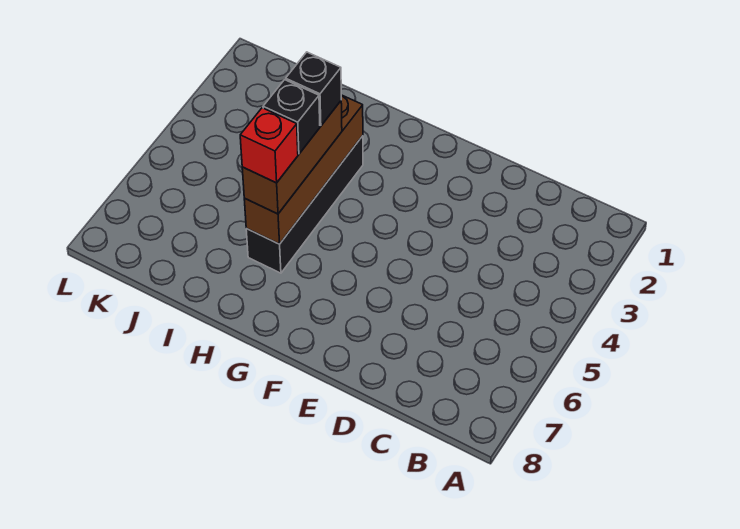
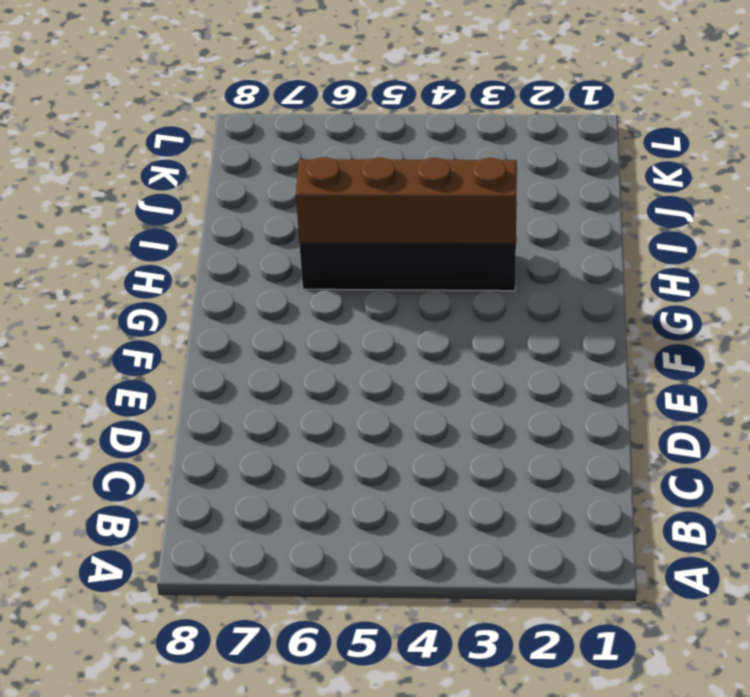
none -> brown 1x3 brick [242,101,342,214]
none -> black 1x1 brick [286,52,341,126]

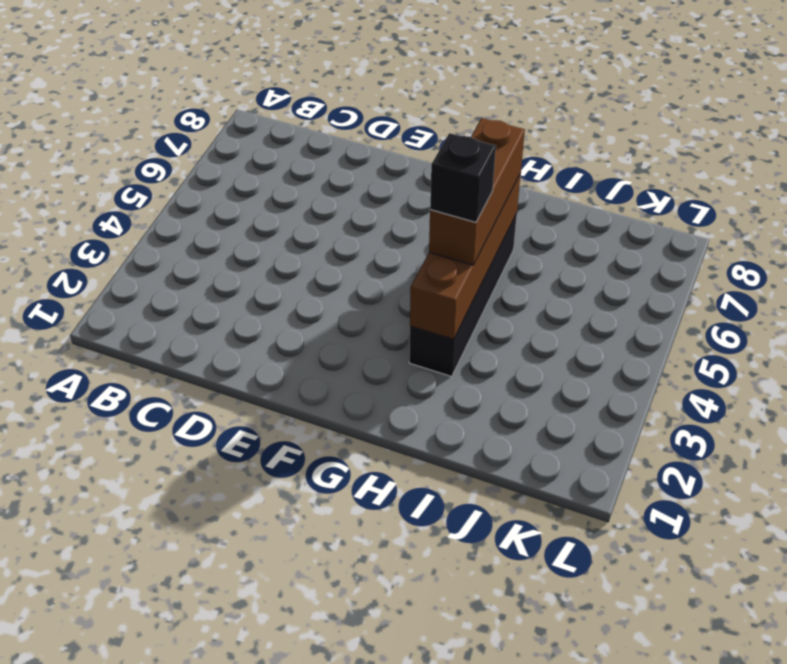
none -> black 1x1 brick [263,80,320,154]
none -> red 1x1 brick [240,108,298,183]

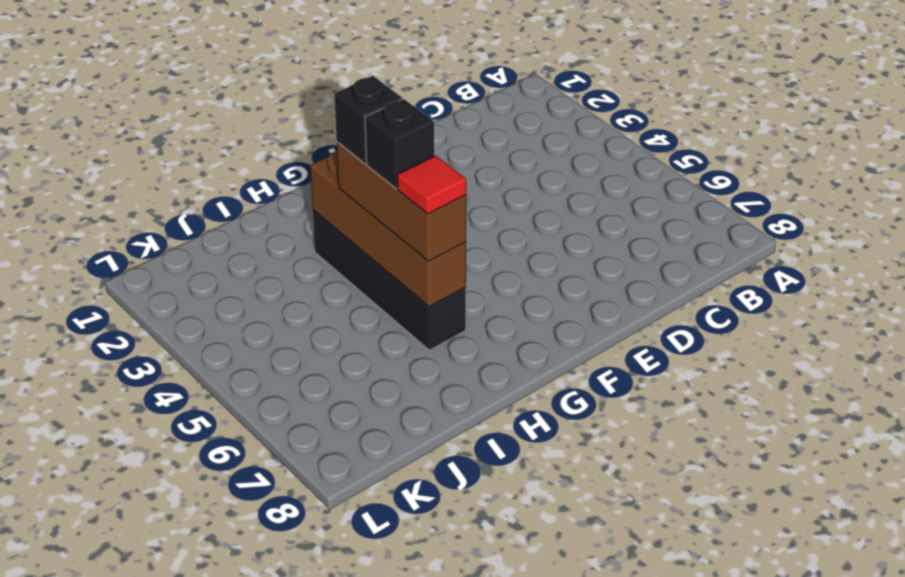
red 1x1 tile [397,156,466,214] -> red 1x1 brick [240,108,298,183]

